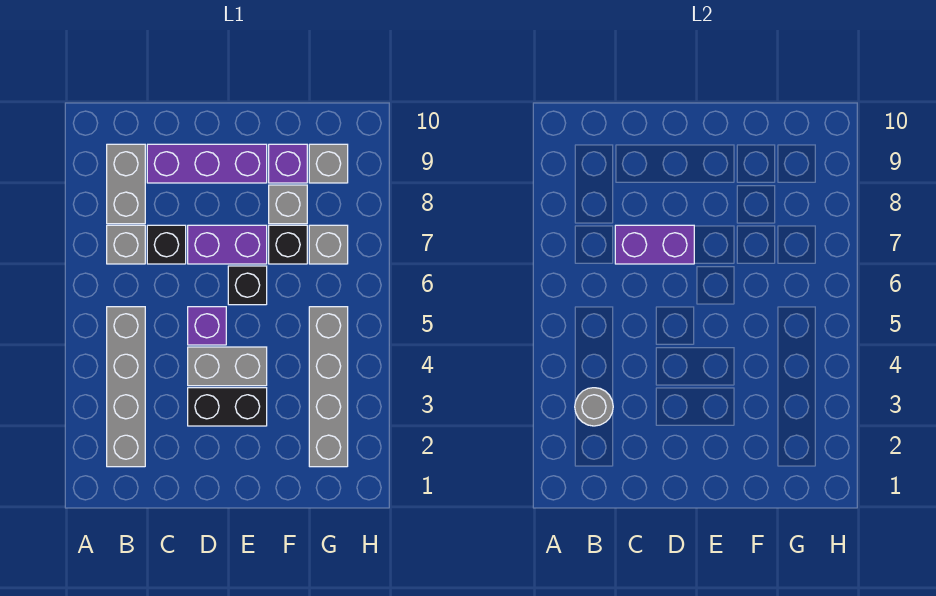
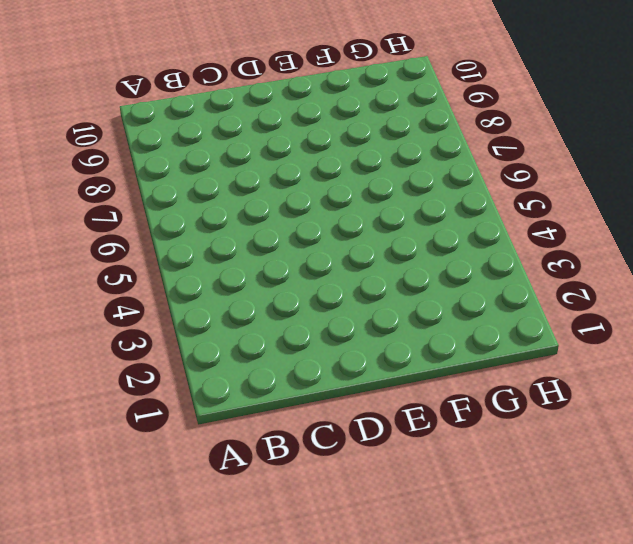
none -> grey 1x4 brick [107,307,145,467]
none -> grey 1x1 brick [107,225,145,264]
none -> grey 1x2 brick [107,144,145,224]

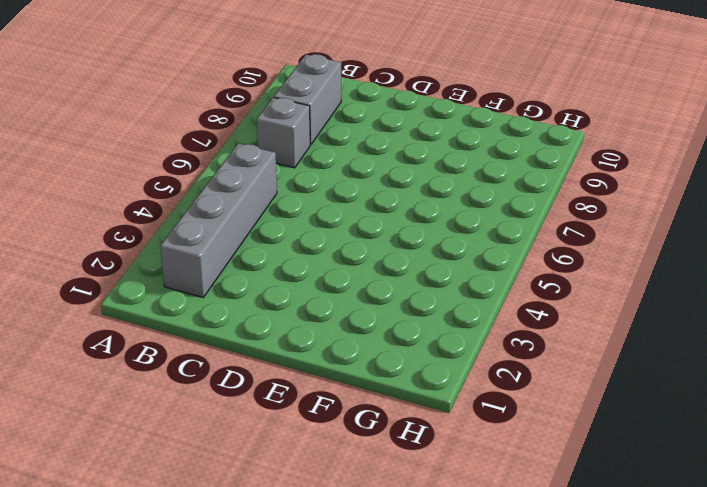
none -> black 1x1 brick [147,225,186,264]
none -> purple 1x3 brick [147,144,267,183]
none -> black 1x2 brick [188,388,267,426]

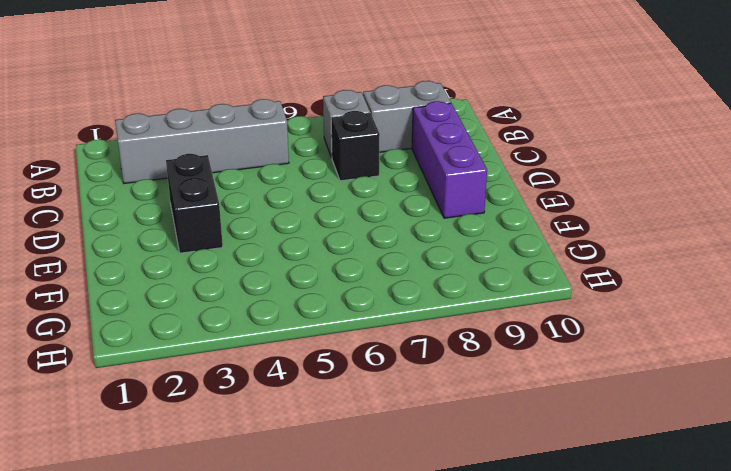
none -> grey 1x2 brick [188,347,267,386]
none -> purple 1x1 brick [188,307,226,345]
none -> purple 1x2 brick [188,225,267,264]

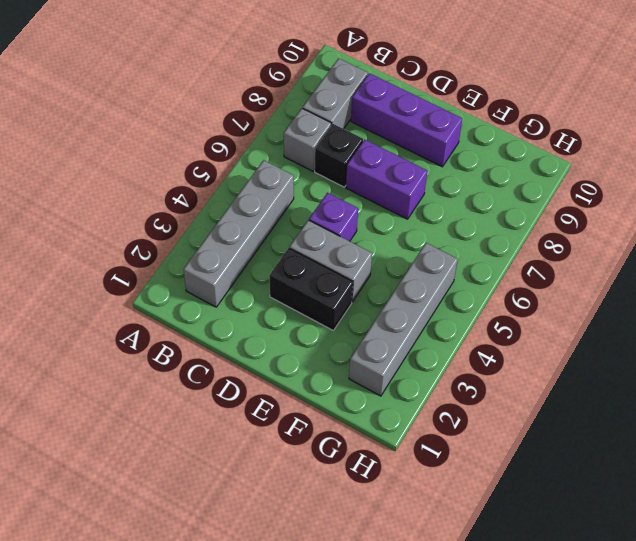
none -> black 1x1 brick [228,266,267,305]
none -> black 1x1 brick [269,225,307,264]
none -> grey 1x1 brick [269,185,307,224]

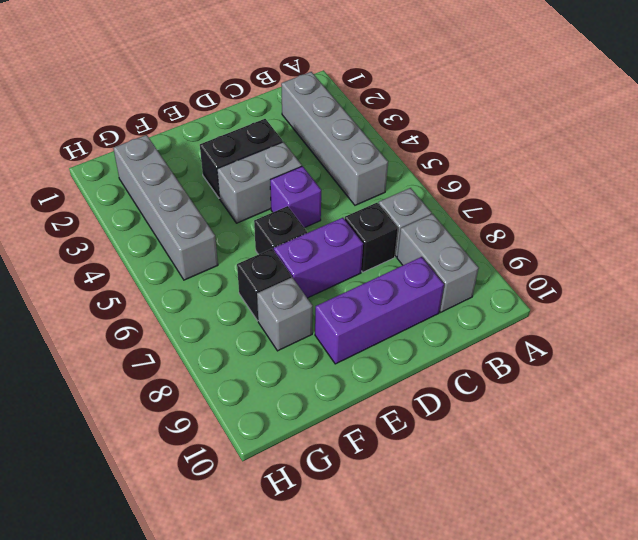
none -> purple 1x1 brick [269,144,307,183]
none -> grey 1x1 brick [309,225,348,264]
none -> grey 1x1 brick [309,144,348,183]

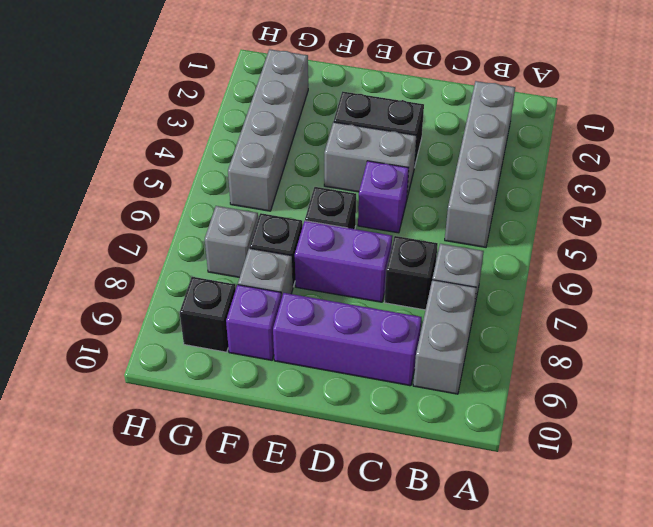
black 1x1 brick [180,277,236,352] -> grey 1x1 brick [309,144,348,183]
none -> grey 1x1 round brick [575,388,613,426]
none -> purple 1x2 brick [615,225,694,264]

